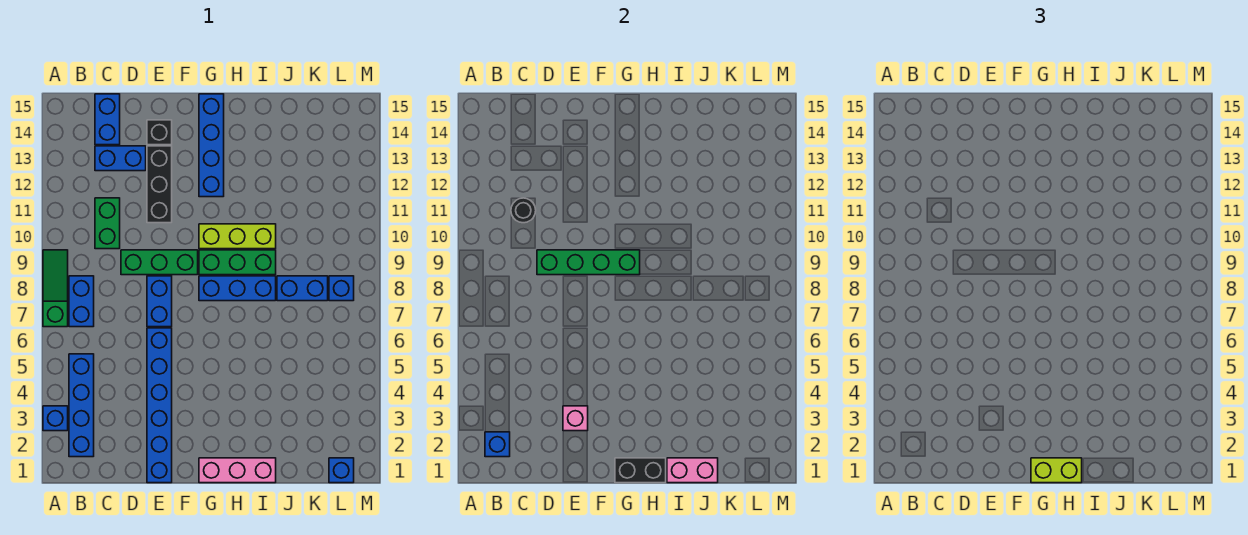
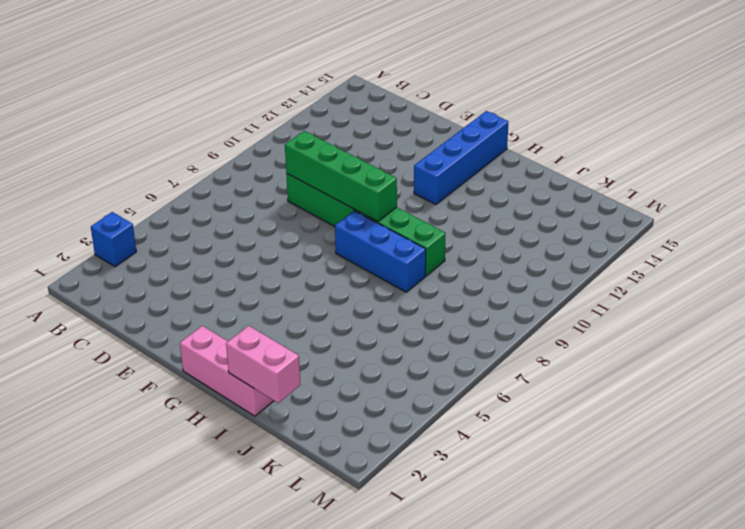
none -> green 1x3 slope [43,250,68,327]
none -> blue 1x4 brick [69,354,94,457]
none -> blue 1x2 brick [69,276,94,327]

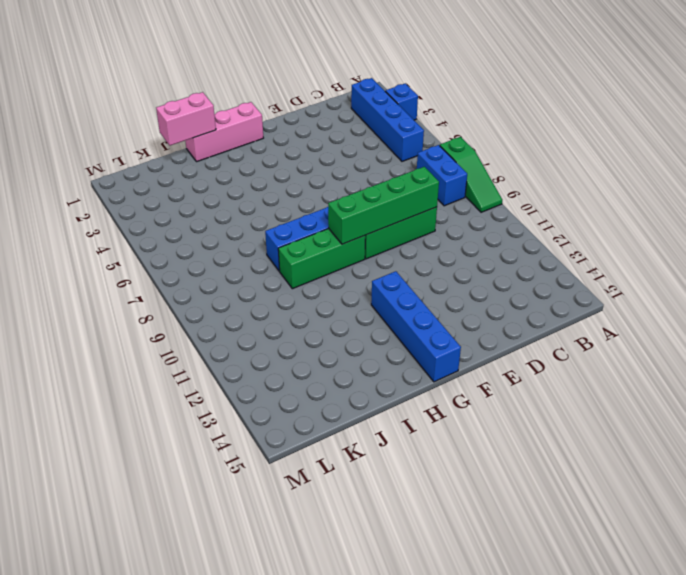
none -> green 1x2 brick [95,198,120,249]
none -> blue 1x2 brick [95,146,146,171]
none -> blue 1x2 brick [95,94,120,145]

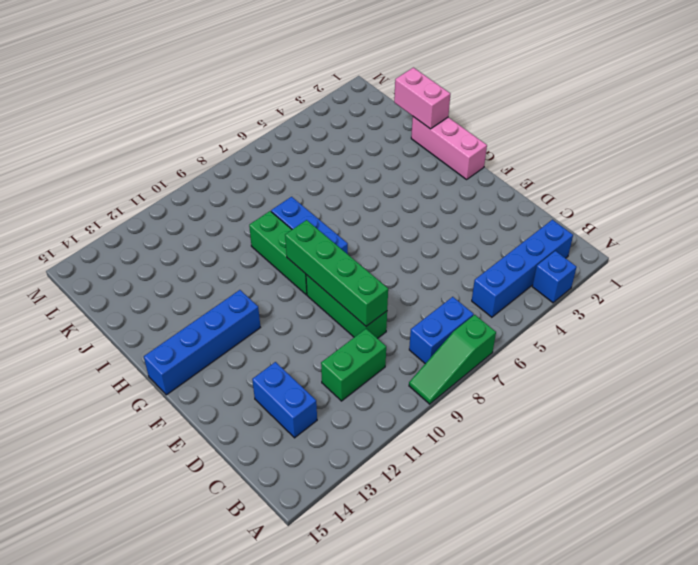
none -> blue 1x2 brick [95,94,120,145]
none -> blue 1x6 brick [147,328,172,483]
none -> blue 1x2 brick [147,276,172,327]

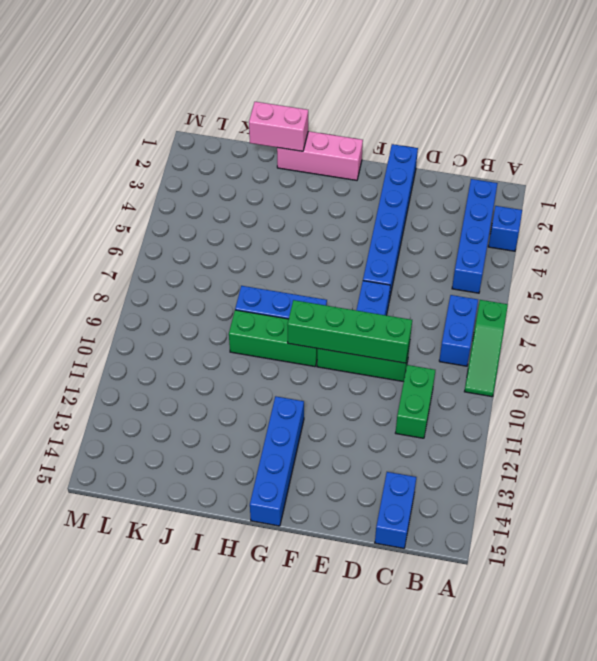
none -> blue 1x2 brick [95,146,146,171]
none -> black 1x3 brick [147,146,172,223]
none -> black 1x1 brick [147,120,172,145]

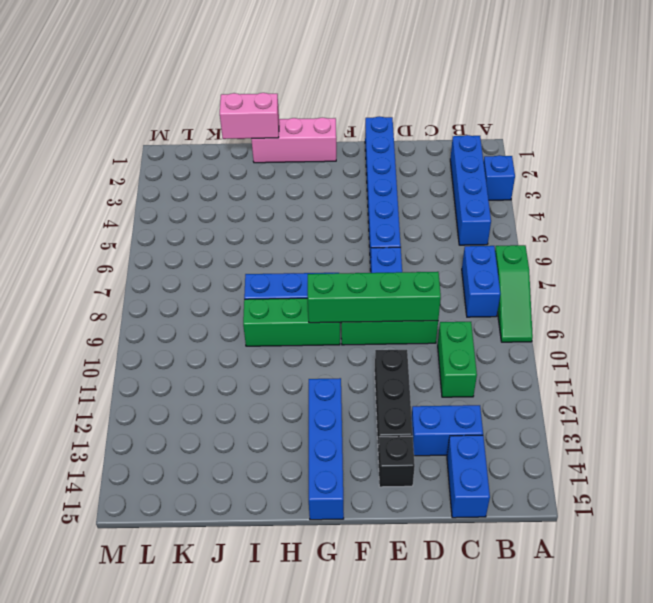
none -> lime 1x3 brick [199,224,276,249]
none -> blue 1x2 brick [277,276,328,301]
none -> blue 1x1 brick [329,458,354,483]

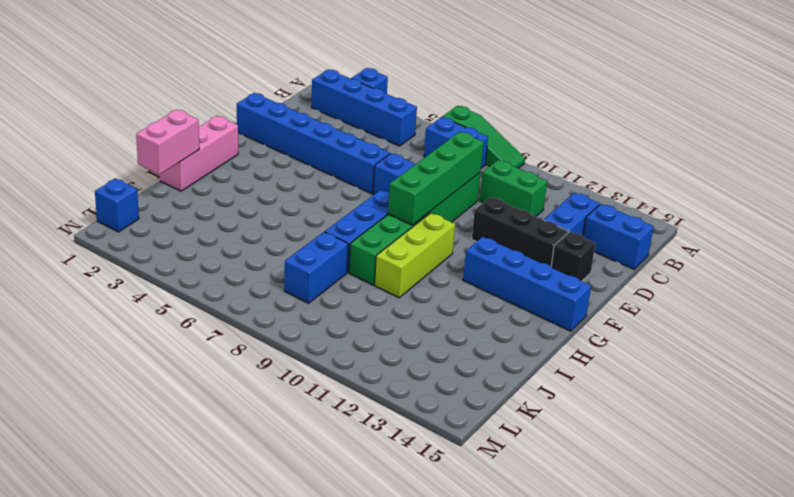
none -> blue 1x1 brick [329,276,354,301]
none -> blue 1x1 brick [485,432,510,457]
none -> black 1x1 round brick [511,198,536,223]

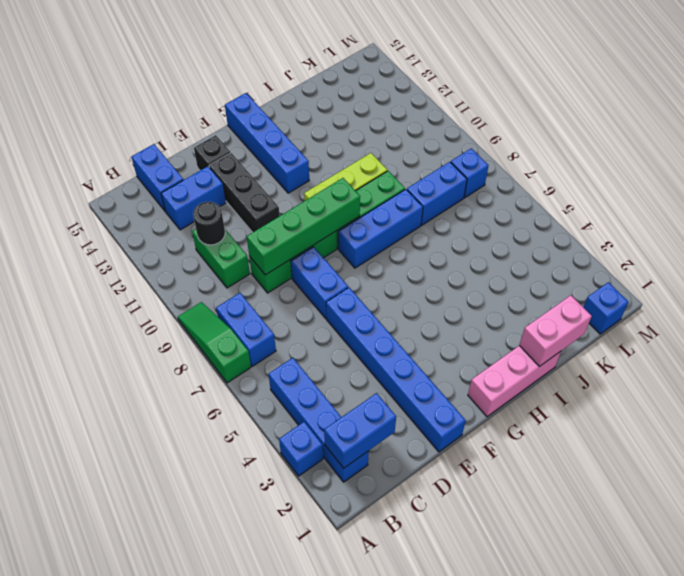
blue 1x2 brick [324,393,396,468] -> blue 1x1 brick [485,432,510,457]
none -> pink 1x1 brick [563,406,588,431]
none -> black 1x2 brick [615,458,666,483]
none -> lime 1x2 brick [1031,458,1082,483]

